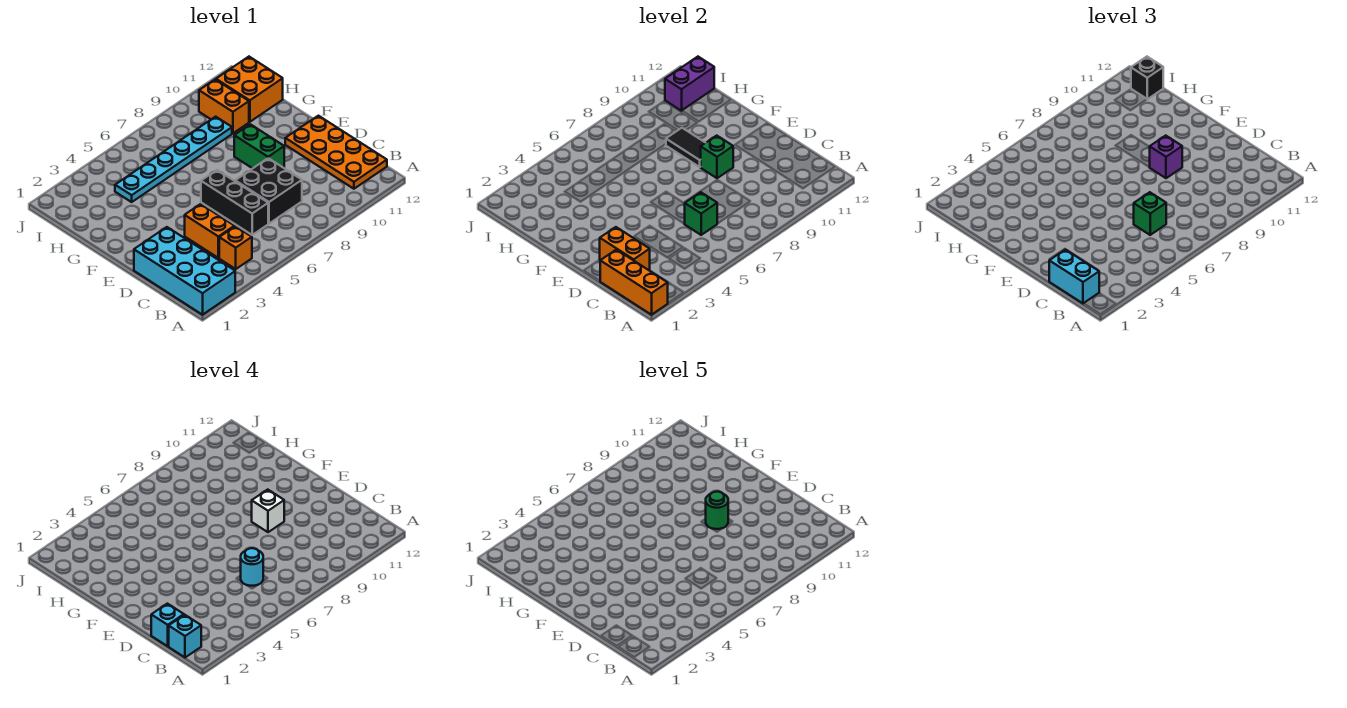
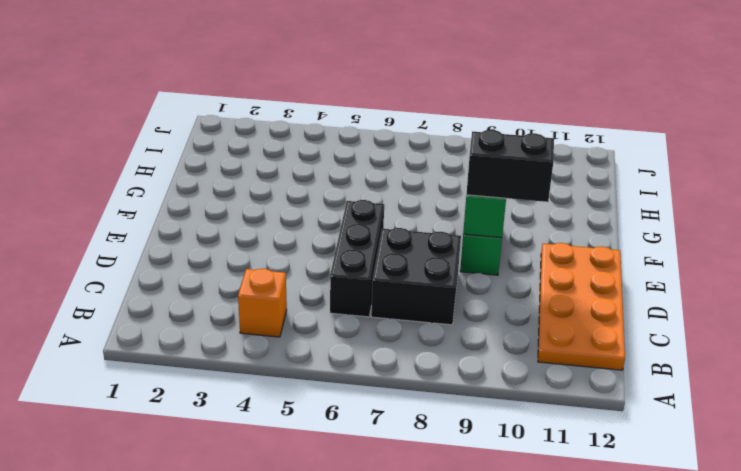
black 1x2 brick [466,130,554,202] -> purple 1x1 brick [1150,136,1182,178]
none -> cyan 2x4 brick [134,227,235,315]
none -> orange 1x2 brick [185,204,235,258]
none -> cyan 1x6 plate [115,117,232,202]

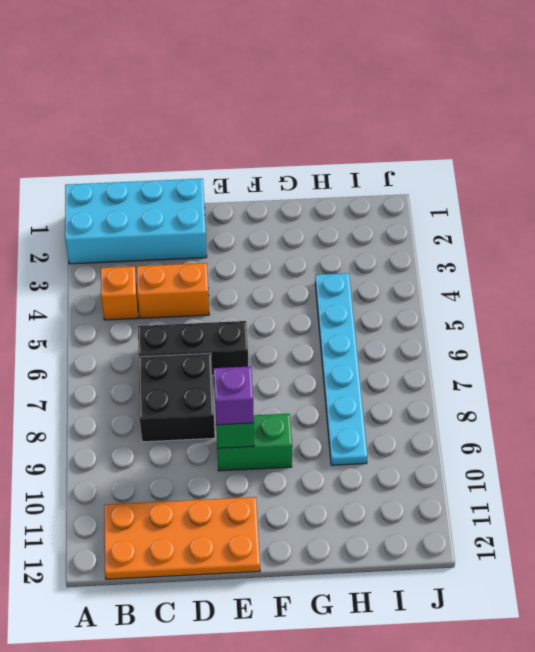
none -> orange 1x2 brick [199,79,249,133]
none -> orange 2x2 brick [216,57,283,122]
none -> orange 1x3 brick [600,250,668,315]

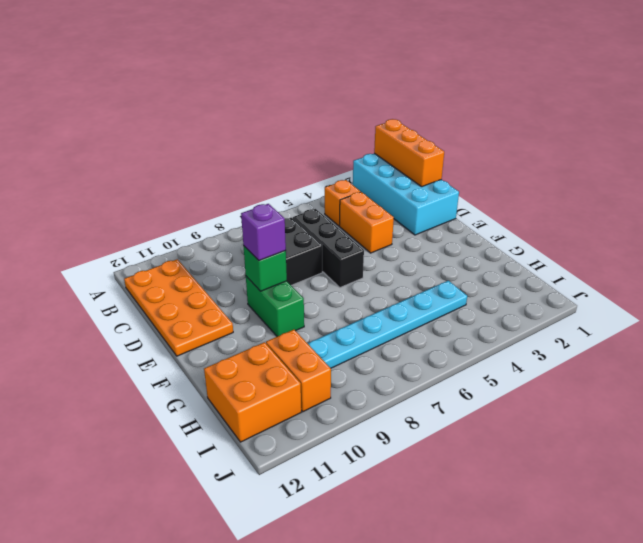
none -> orange 1x2 brick [600,227,650,270]
none -> green 1x1 brick [685,192,717,235]
none -> black 1x2 tile [666,128,705,167]

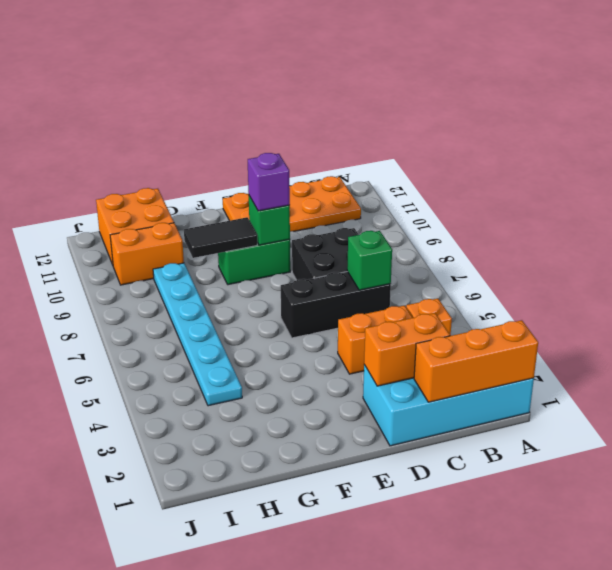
none -> purple 1x2 brick [665,57,714,111]
none -> cyan 1x2 brick [1049,250,1099,303]
none -> green 1x1 brick [1134,192,1166,235]

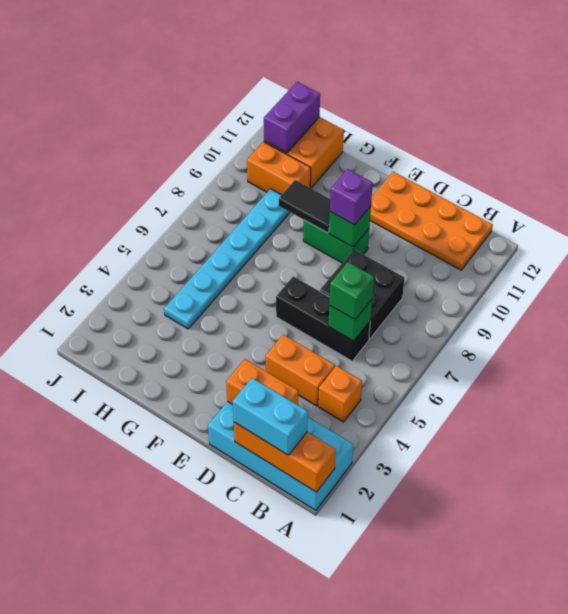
none -> black 1x1 brick [1131,57,1163,99]
none -> cyan 1x1 brick [168,615,201,658]
none -> cyan 1x1 brick [151,604,184,646]

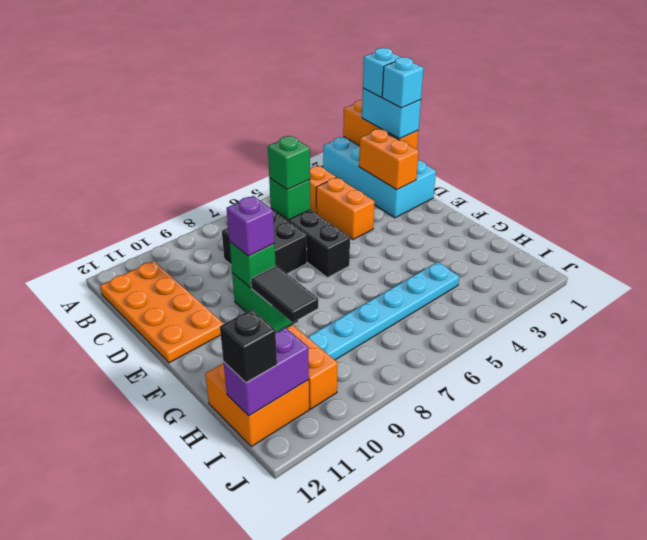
none -> cyan 1x1 round brick [241,548,263,586]
none -> white 1x1 brick [252,490,284,532]
none -> green 1x1 round brick [706,492,728,529]

